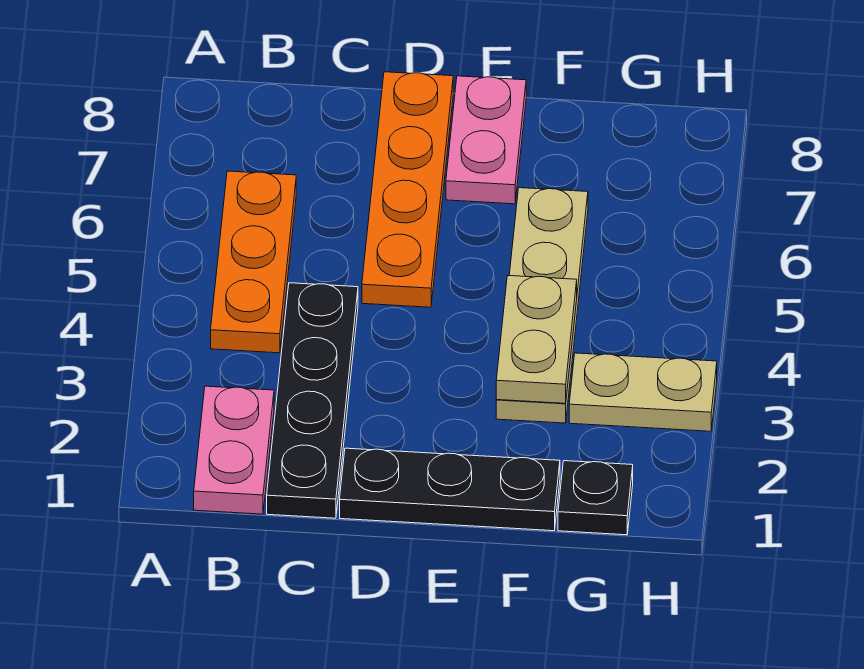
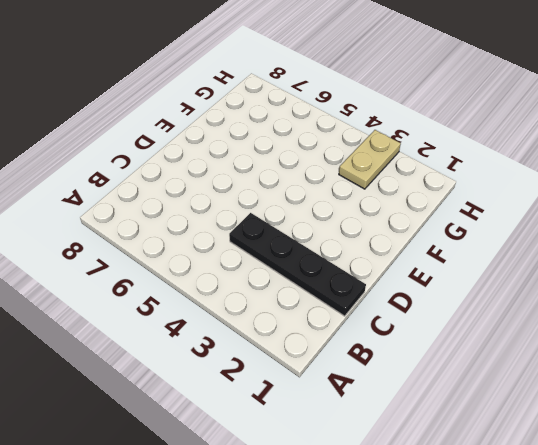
none -> pink 1x2 plate [194,386,274,514]
none -> orange 1x3 plate [211,171,296,353]

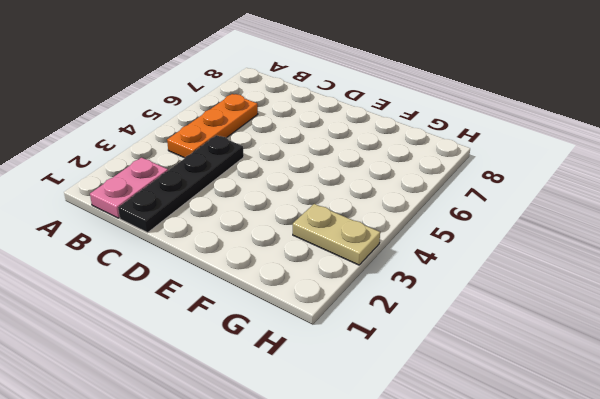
none -> black 1x3 plate [340,448,560,531]
none -> orange 1x4 plate [362,72,453,307]

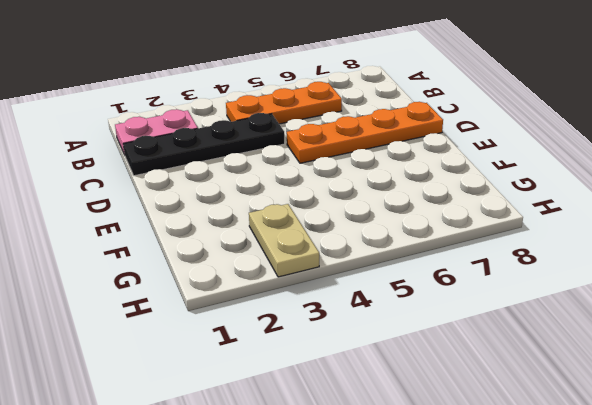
none -> black 1x3 plate [340,448,560,531]
none -> pink 1x2 plate [446,76,526,204]

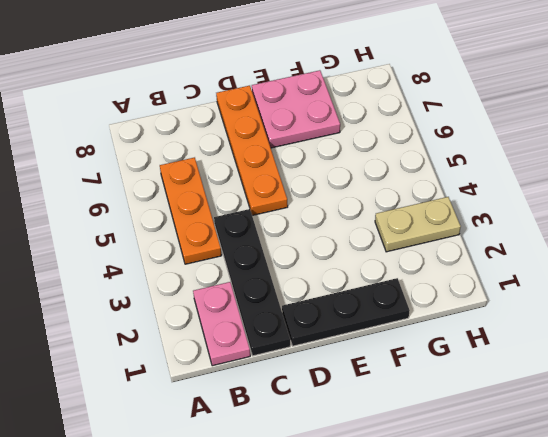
pink 2x2 plate [252,70,340,148] -> pink 1x2 plate [446,76,526,204]
none -> tan 1x4 plate [496,188,588,423]
none -> black 1x1 plate [558,461,633,535]

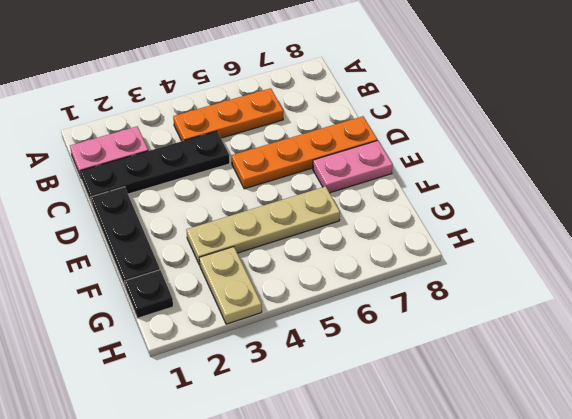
none -> tan 1x2 plate [496,276,577,403]

